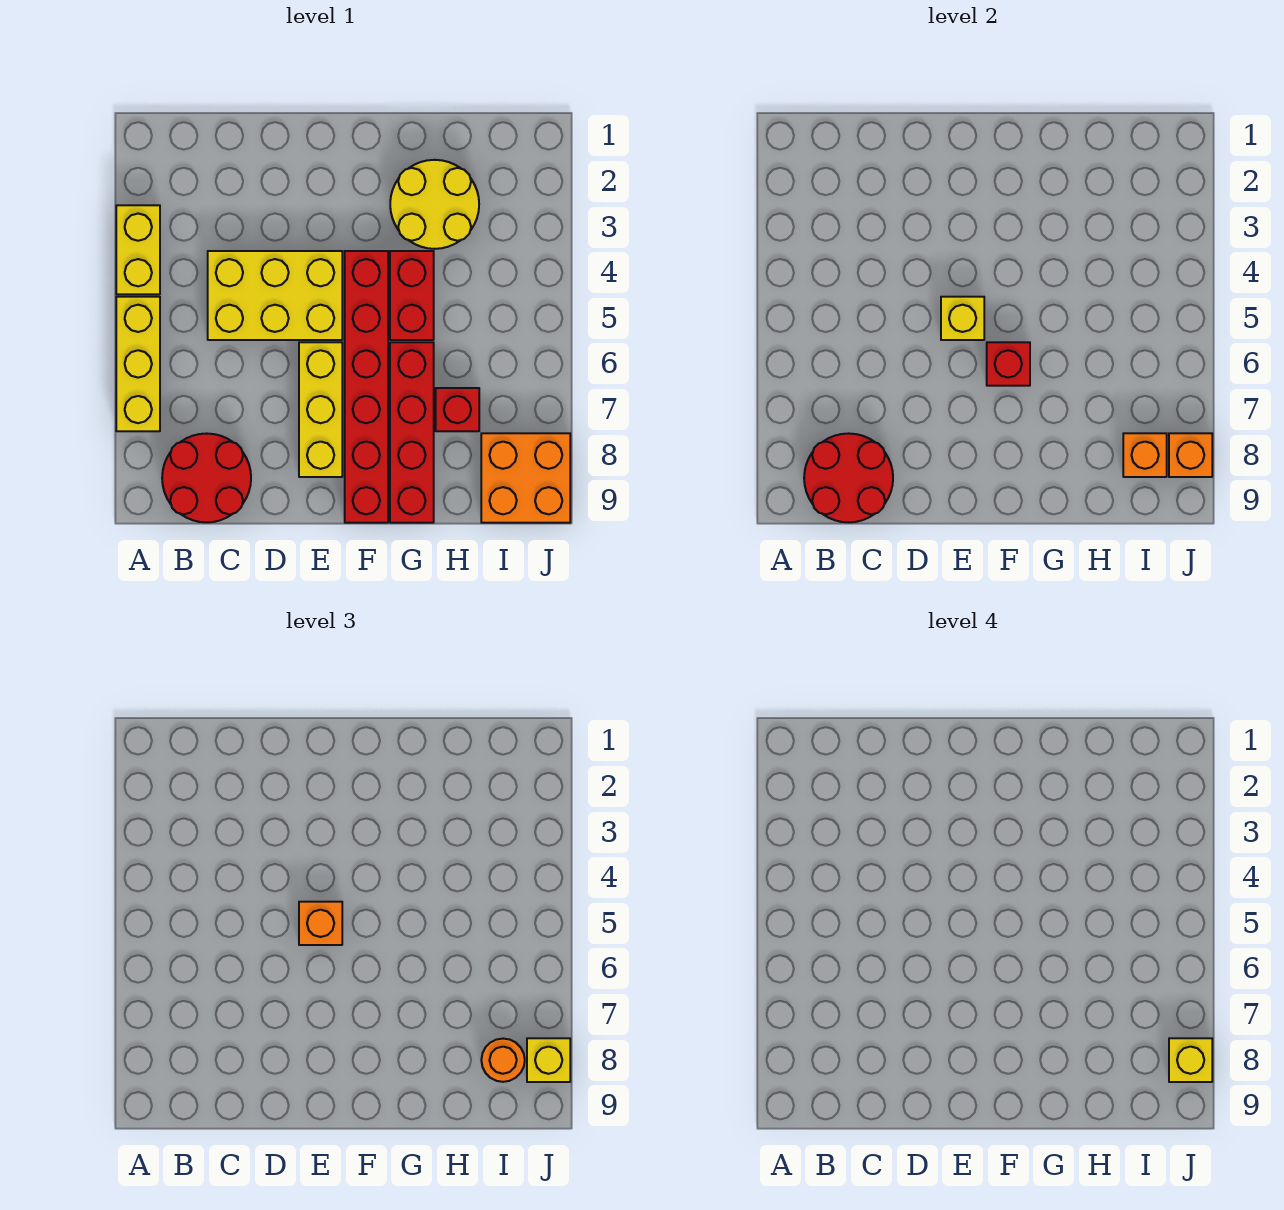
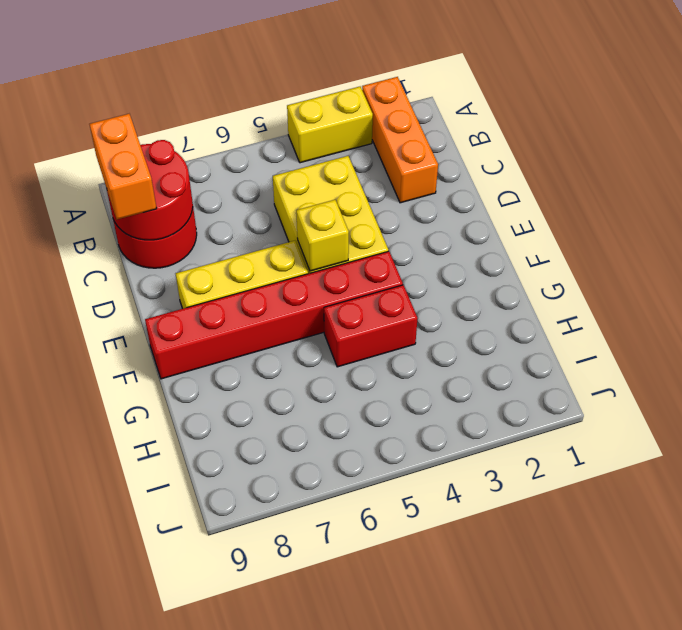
orange 1x3 brick [362,77,438,203] -> none
orange 1x2 brick [89,114,157,219] -> none
none -> yellow 1x3 brick [116,297,160,431]
none -> yellow 2x2 round brick [390,160,479,249]
none -> red 1x4 brick [390,342,434,523]

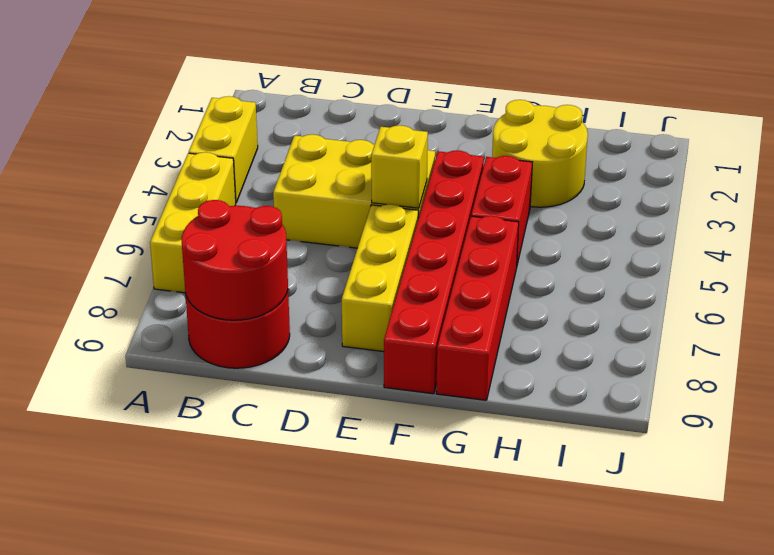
none -> red 1x1 brick [436,388,479,431]
none -> orange 2x2 brick [481,433,570,523]
none -> red 1x1 brick [987,342,1030,386]

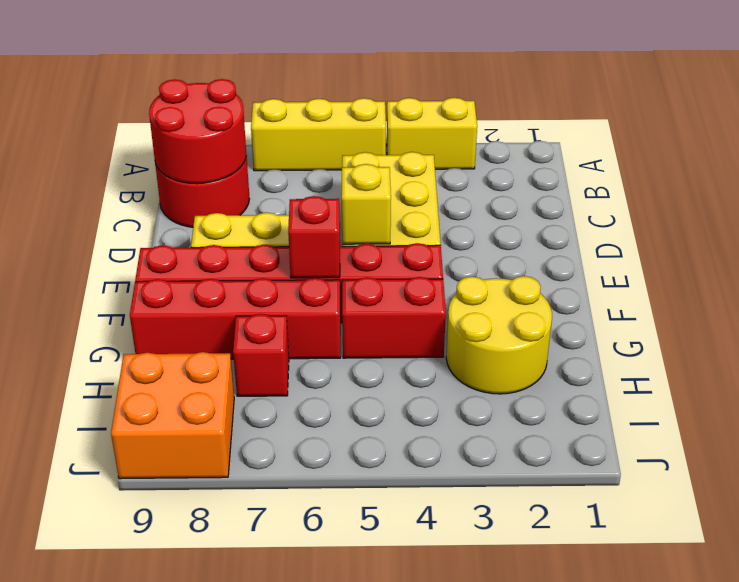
none -> orange 1x1 brick [1123,433,1167,477]
none -> orange 1x1 brick [1169,433,1212,477]
none -> orange 1x1 brick [299,902,342,945]

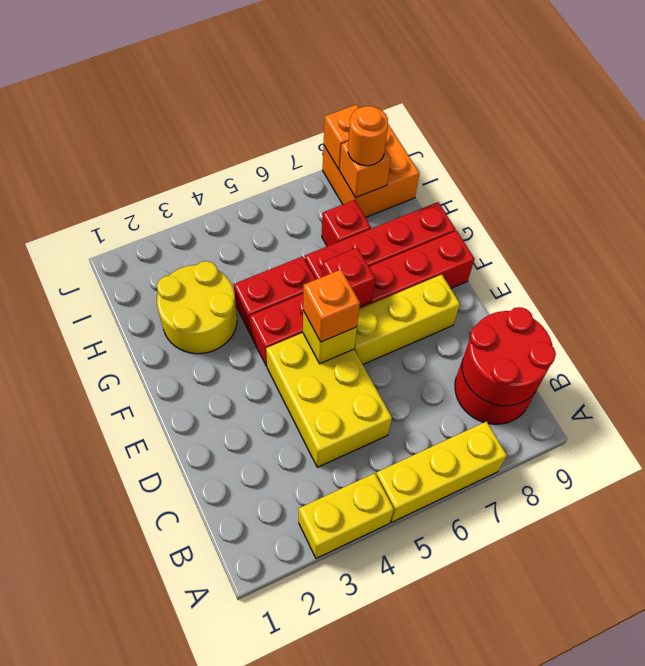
none -> yellow 1x1 brick [527,1038,570,1082]
none -> yellow 1x1 brick [1169,1038,1212,1082]

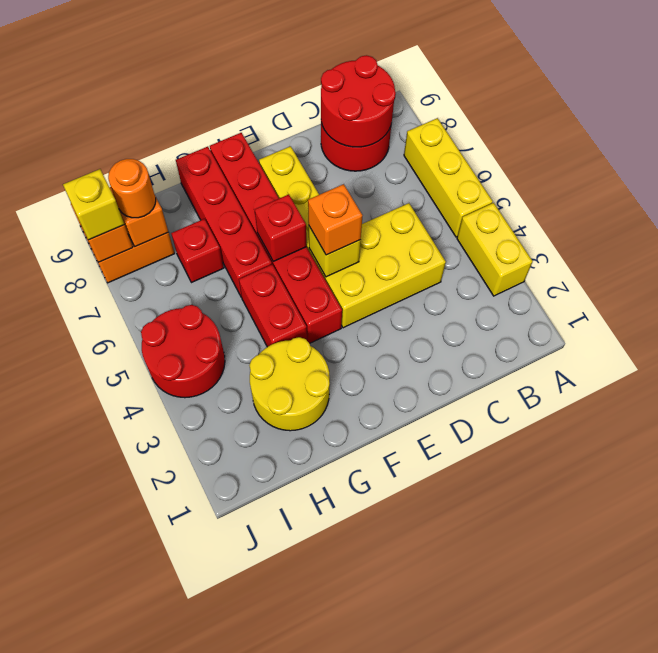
red 2x2 round brick [141,305,225,398] -> none
none -> yellow 1x1 brick [1169,1038,1212,1082]

